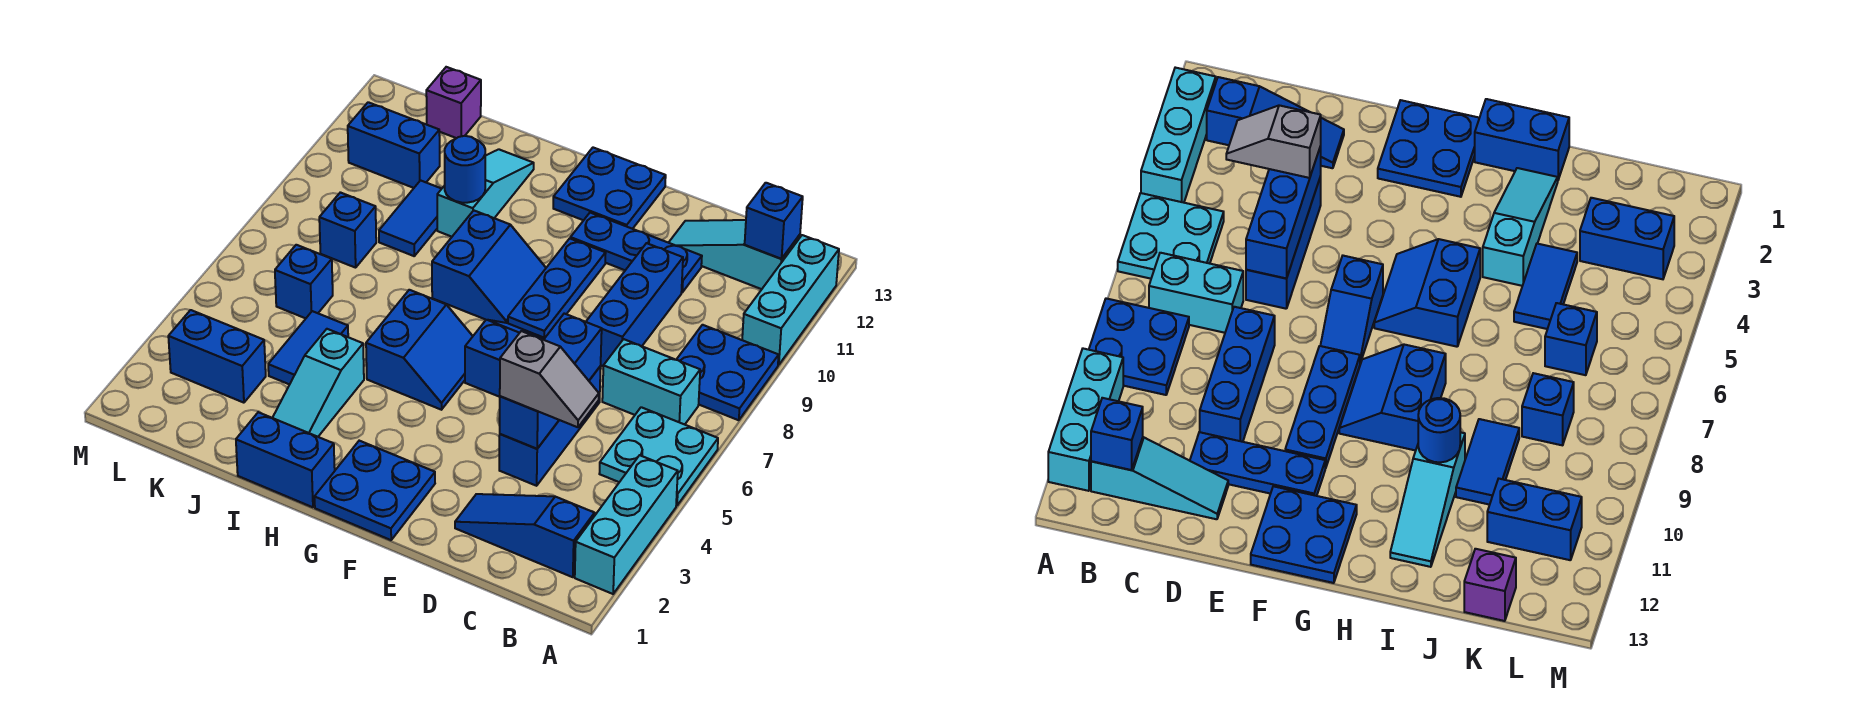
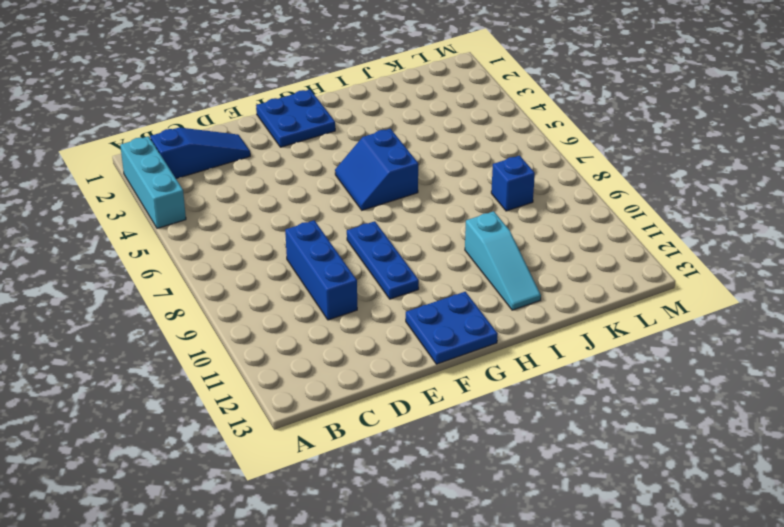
none -> cyan 2x2 plate [599,407,718,506]
none -> blue 2x2 plate [676,325,779,420]
none -> cyan 1x3 brick [742,235,839,365]
none -> cyan 1x2 brick [602,339,700,425]

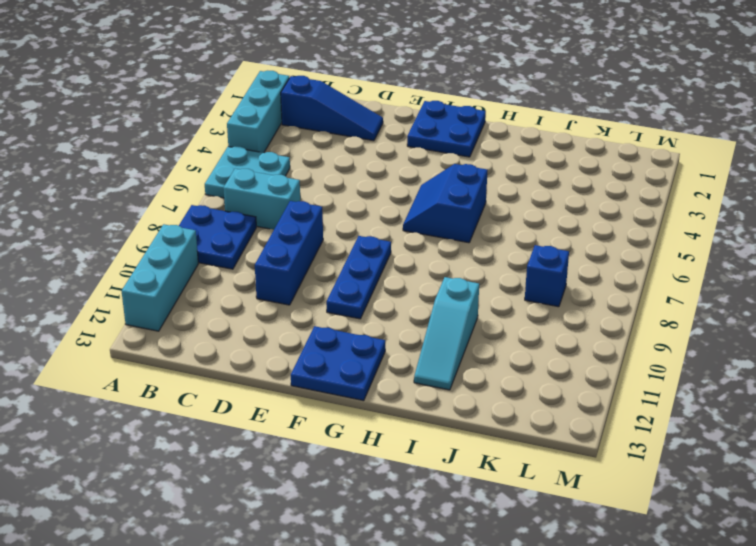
none -> cyan 1x3 slope [669,220,800,289]
none -> blue 1x3 brick [499,366,601,486]
none -> blue 1x3 plate [570,213,702,292]
none -> blue 1x2 slope [465,320,543,397]

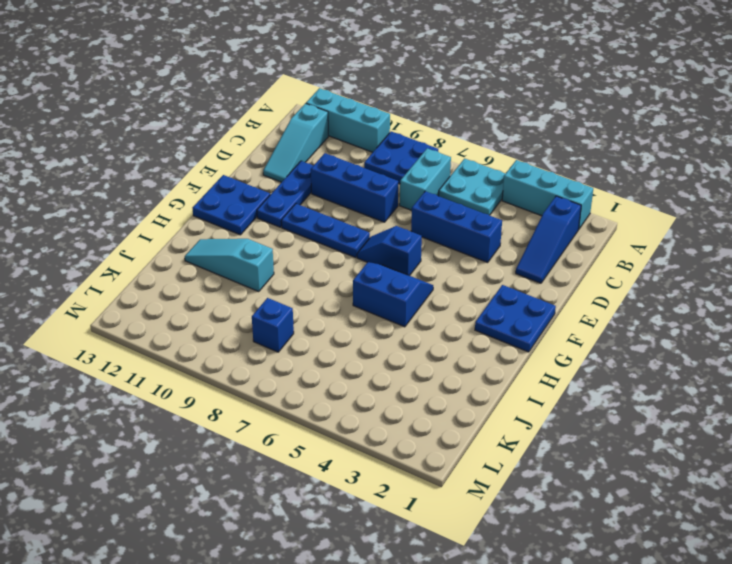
none -> blue 2x2 slope [432,210,546,323]
none -> blue 1x2 brick [236,412,335,507]
none -> cyan 1x3 slope [273,329,364,437]
none -> blue 1x2 tile [268,311,348,385]

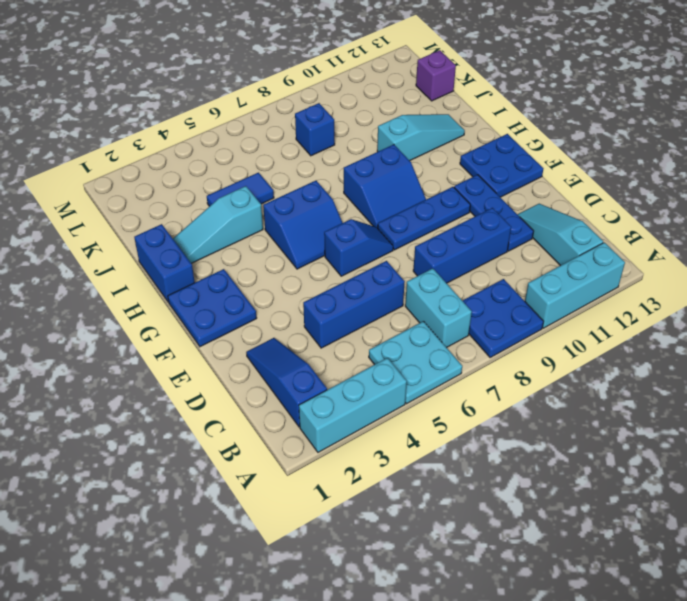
none -> blue 1x2 tile [379,180,441,256]
none -> blue 1x2 brick [168,310,266,403]
none -> blue 1x1 brick [275,245,333,318]
none -> blue 1x2 brick [348,102,440,188]

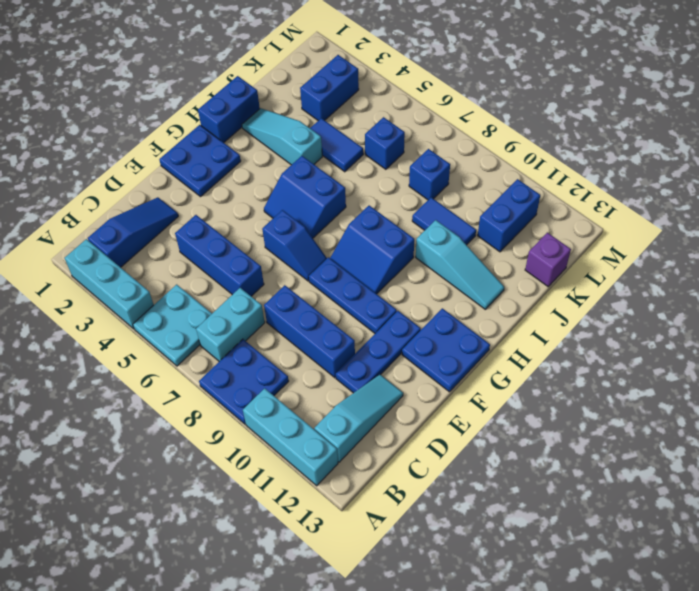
none -> blue 1x1 brick [745,183,803,259]
none -> blue 1x3 brick [500,314,602,449]
none -> blue 1x1 round brick [445,136,485,203]
none -> grey 1x2 slope [500,331,599,427]

